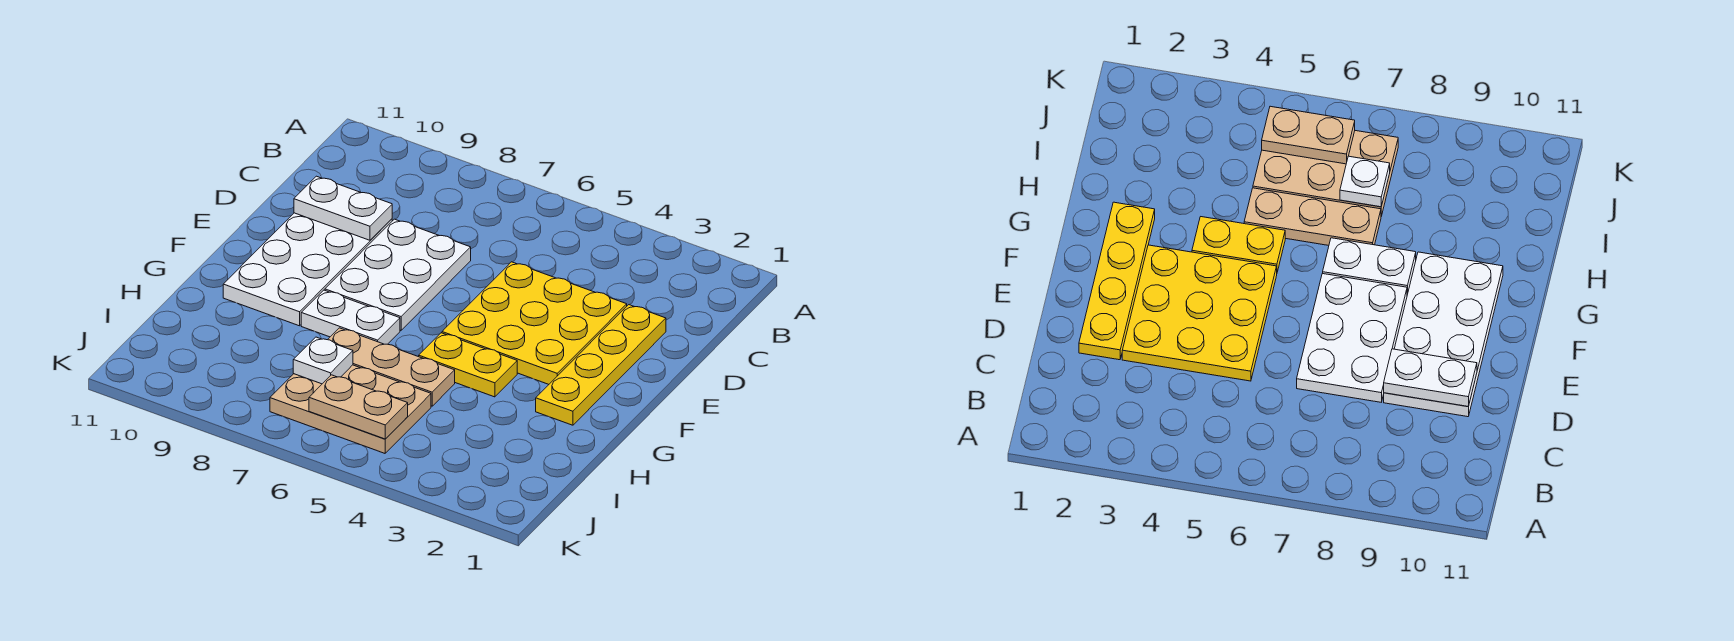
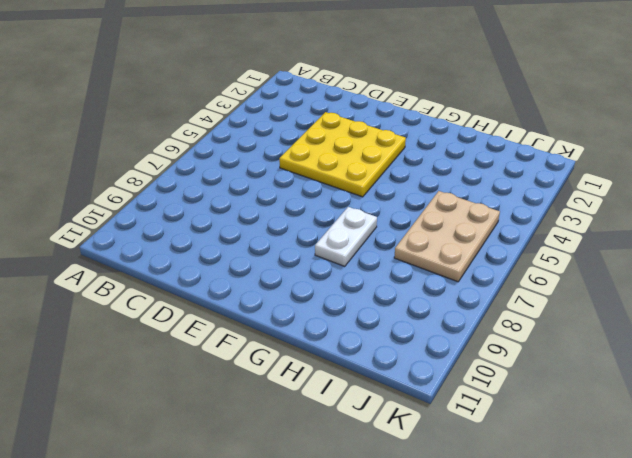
none -> yellow 1x4 plate [536,305,666,425]
none -> white 2x3 plate [325,219,471,330]

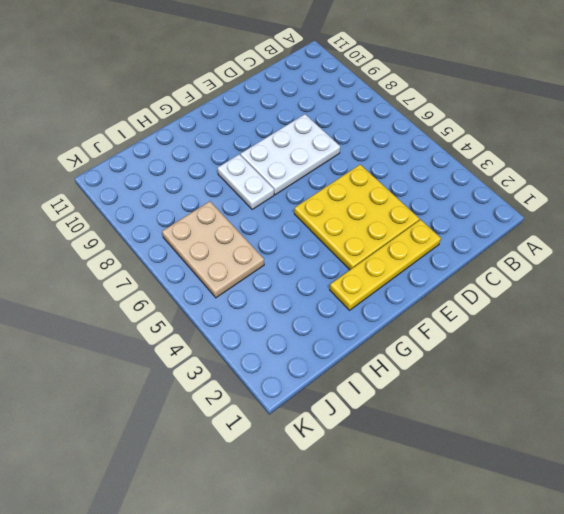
none -> white 2x4 plate [223,213,392,326]
none -> yellow 1x2 plate [419,333,517,397]

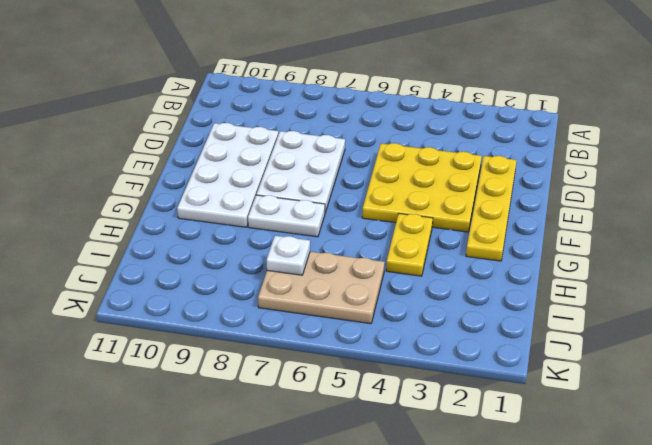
yellow 1x2 plate [386,214,433,276] -> yellow 1x2 plate turned to [419,333,517,397]
none -> tan 1x3 plate [328,328,455,406]
none -> white 1x2 plate [294,176,392,240]

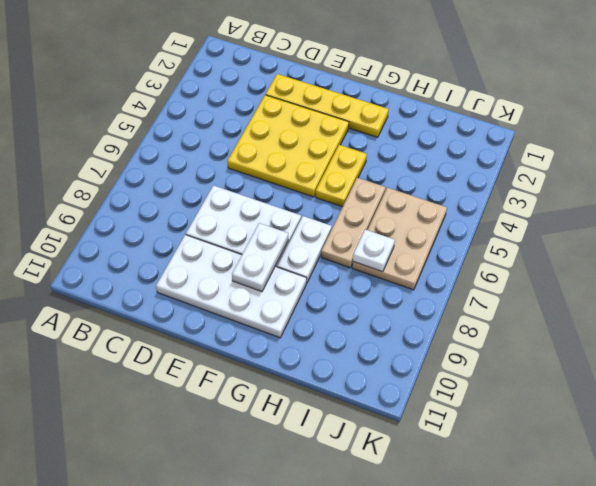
white 1x2 plate [232,223,288,292] -> white 1x2 plate moved to [294,176,392,240]
none -> tan 1x2 plate [309,375,408,439]

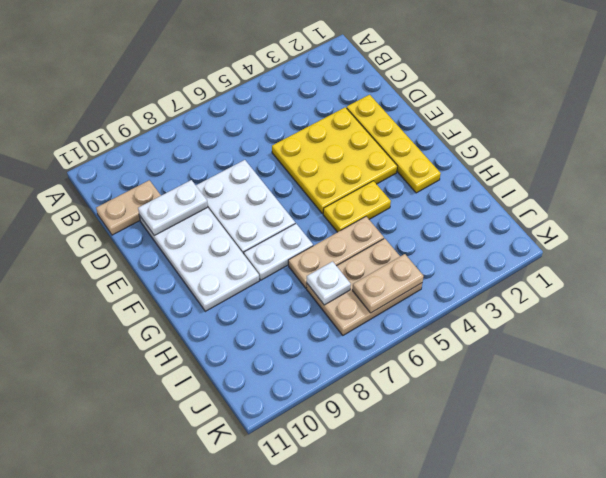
tan 1x2 plate [96,180,161,235] -> none

